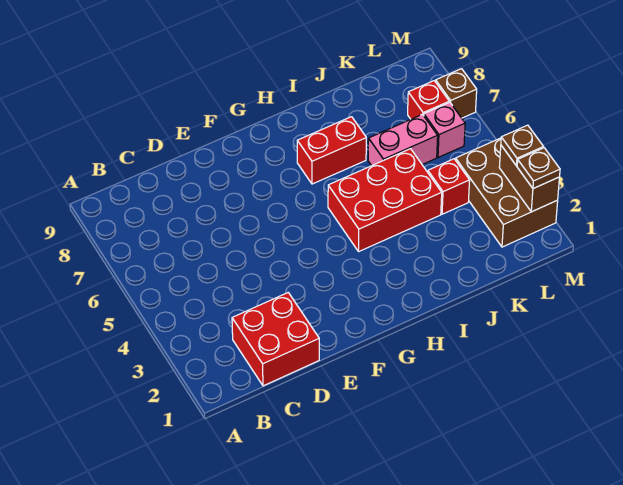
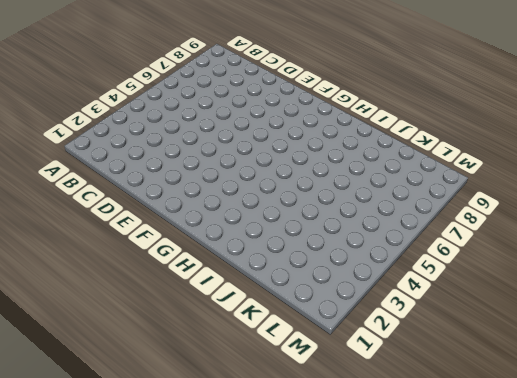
none -> red 2x2 brick [232,293,319,386]
none -> red 2x3 brick [328,149,442,252]
none -> red 1x2 brick [297,117,366,184]

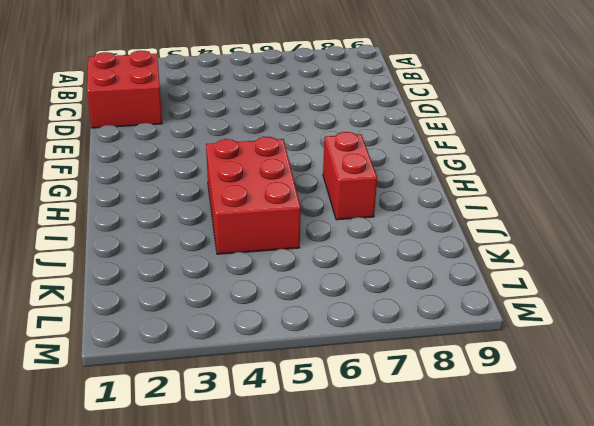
none -> pink 1x2 brick [368,114,438,166]
none -> red 1x1 brick [428,159,470,214]
none -> brown 2x3 brick [456,138,558,247]

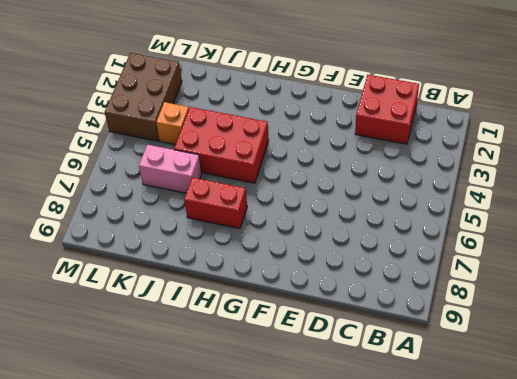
orange 1x1 brick [156,102,189,145] -> red 1x1 brick [428,159,470,214]
none -> pink 1x1 brick [424,102,465,157]
none -> red 1x1 brick [408,81,449,119]
none -> brown 1x1 brick [436,69,477,118]

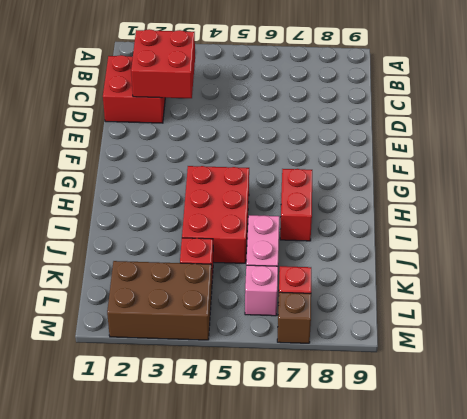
red 2x2 brick [131,29,195,98] -> none
none -> brown 1x2 brick [499,146,560,212]
none -> brown 1x1 plate [517,148,560,189]
none -> brown 1x1 plate [501,125,543,166]

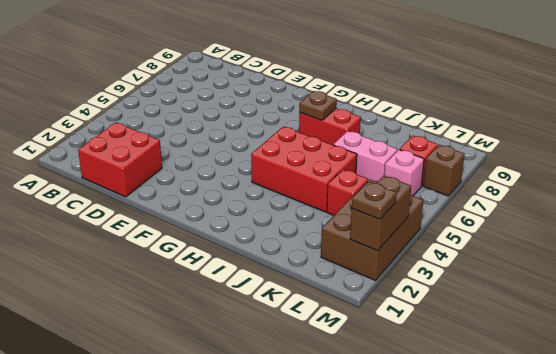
brown 1x1 plate [299,91,337,120] -> brown 1x1 plate moved to [501,125,543,166]

